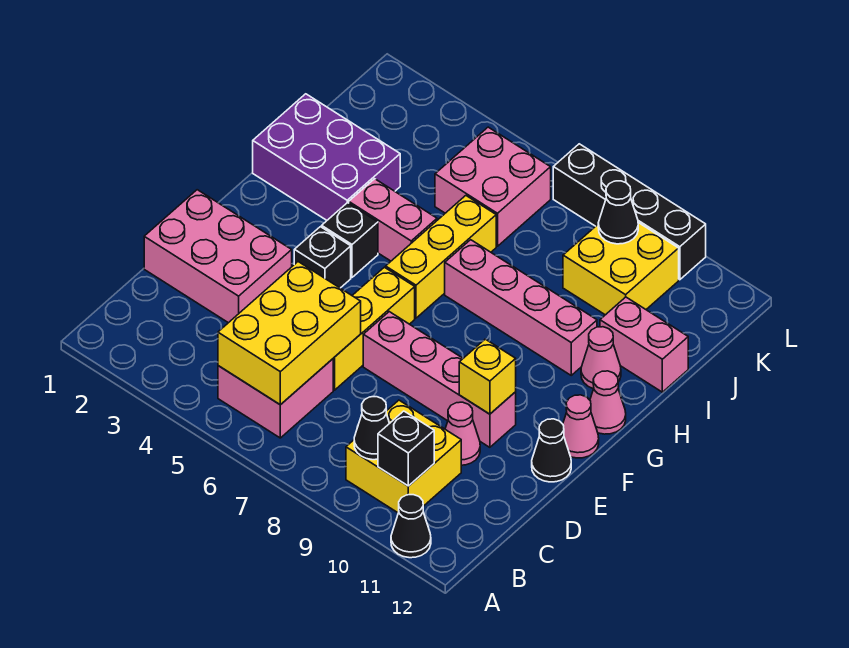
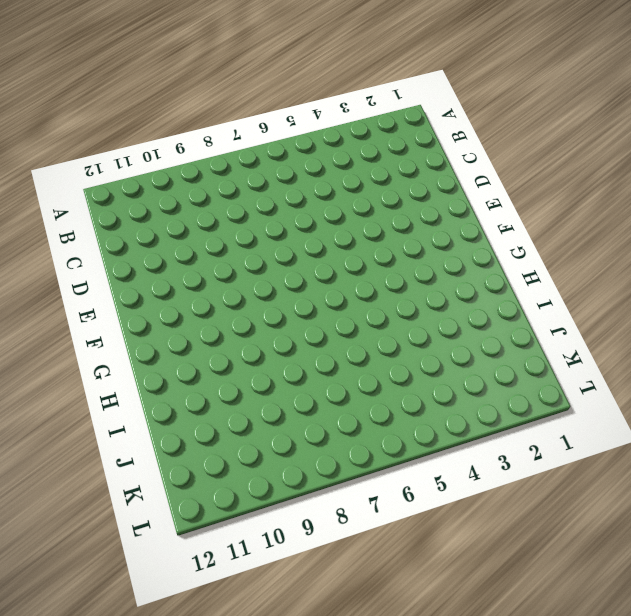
none -> black 1x1 cone [391,495,431,558]
none -> pink 2x2 brick [218,359,333,438]
none -> yellow 2x2 brick [346,400,461,513]

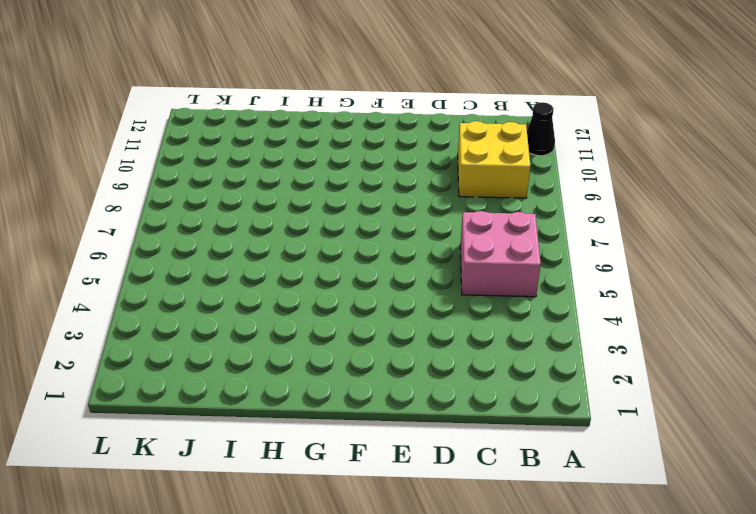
none -> pink 2x3 brick [144,190,292,323]
none -> yellow 1x3 brick [333,267,415,390]
none -> pink 1x1 cone [445,402,480,465]

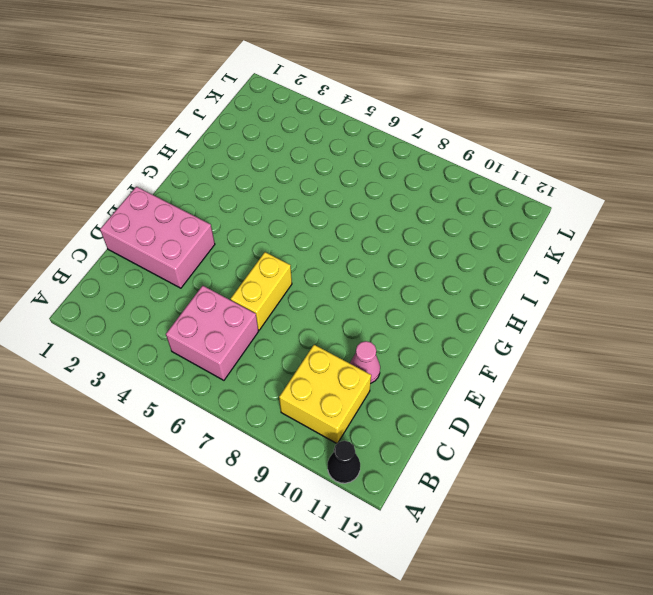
yellow 1x2 brick [231,252,292,330] -> yellow 1x3 brick [333,267,415,390]
none -> pink 1x4 brick [363,312,516,447]
none -> black 1x1 cone [532,419,571,482]
none -> black 1x1 brick [294,227,351,288]

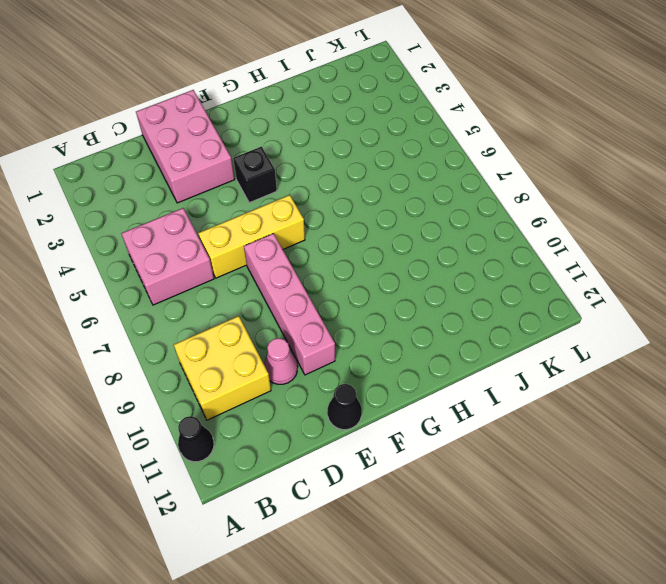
none -> pink 1x1 cone [563,395,599,458]
none -> black 1x1 brick [322,203,378,277]
none -> yellow 1x3 brick [386,196,496,318]

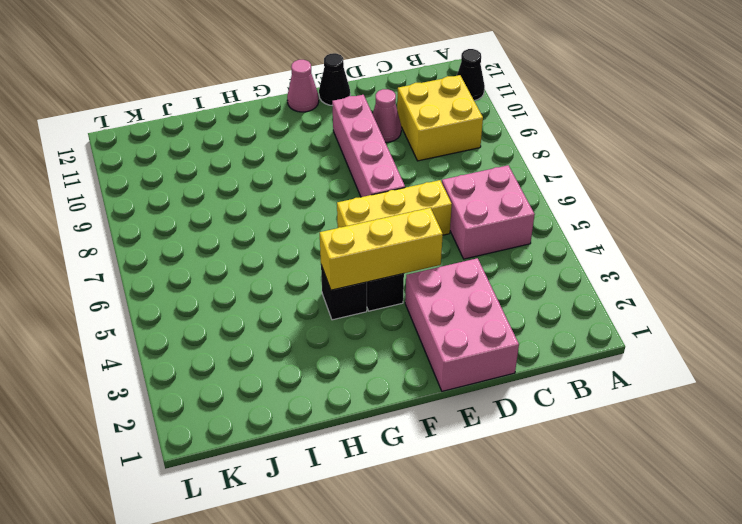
yellow 1x3 brick [320,208,443,290] -> yellow 1x3 brick moved to [386,196,496,318]
none -> pink 1x1 cone [590,371,626,434]
none -> purple 2x3 brick [253,94,400,220]
none -> pink 1x2 brick [349,179,437,261]

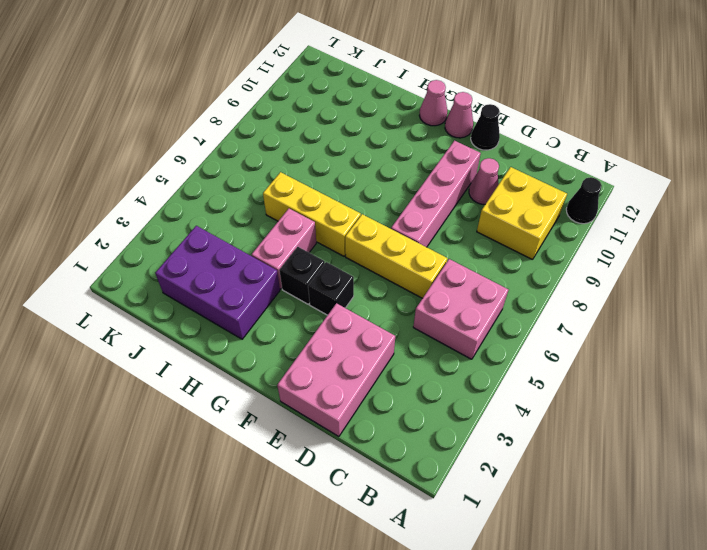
purple 2x3 brick [155,226,280,339] -> purple 2x3 brick turned to [253,94,400,220]
none -> pink 1x4 brick [445,240,597,375]
none -> pink 1x1 cone [581,327,621,389]
none -> pink 1x2 brick [600,297,688,392]

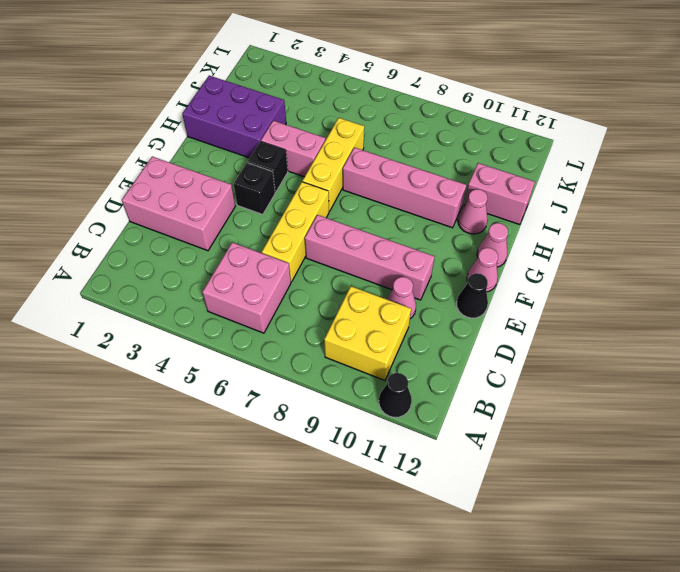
none -> pink 2x2 brick [435,127,551,246]
none -> yellow 2x2 brick [563,223,679,315]
none -> black 1x4 brick [553,144,706,280]

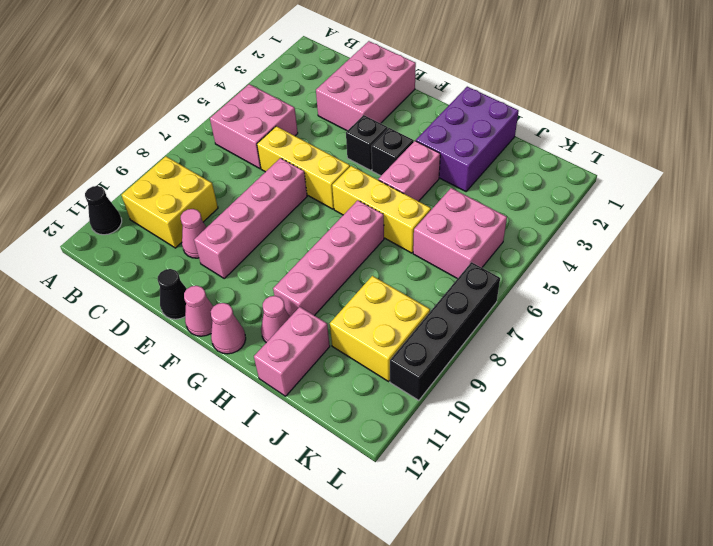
none -> yellow 2x3 brick [218,262,361,405]
none -> black 1x1 cone [354,397,390,460]
none -> black 1x1 brick [378,411,434,486]

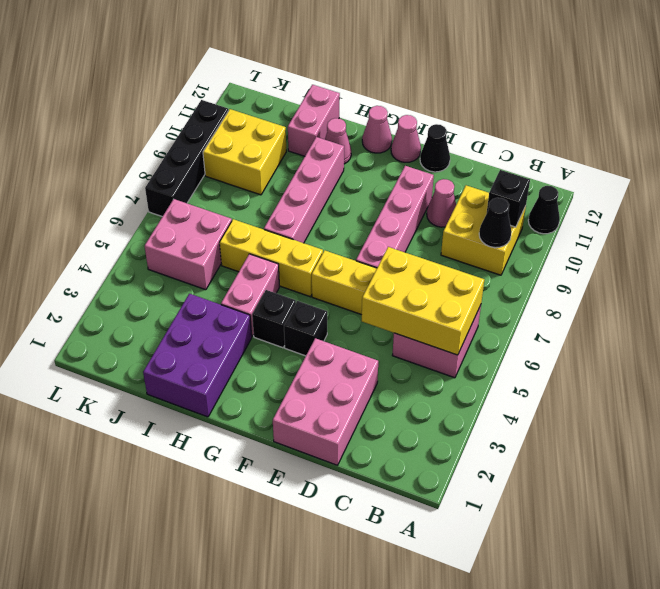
none -> yellow 1x1 brick [459,339,516,414]
none -> black 1x1 cone [598,181,638,244]

